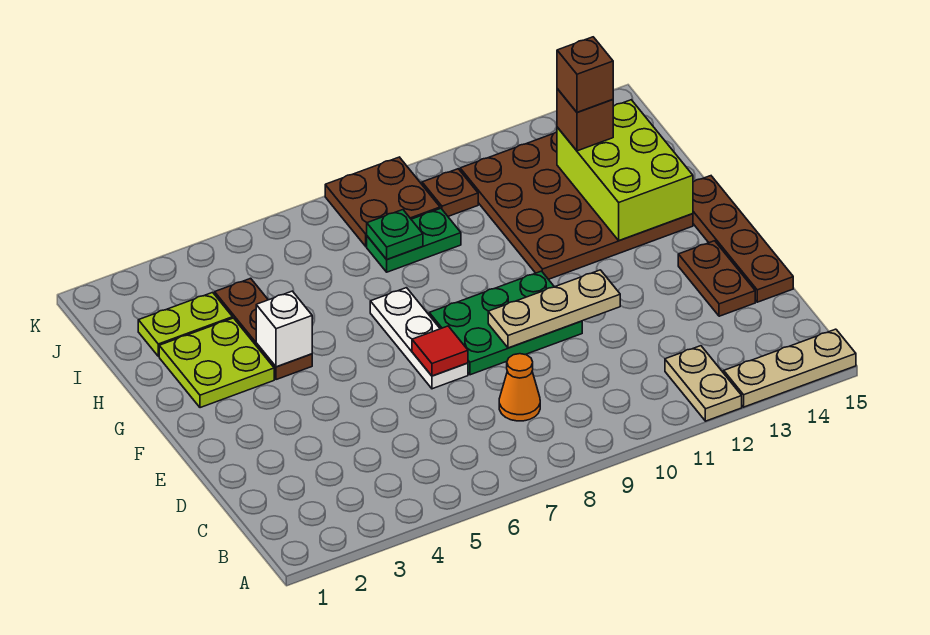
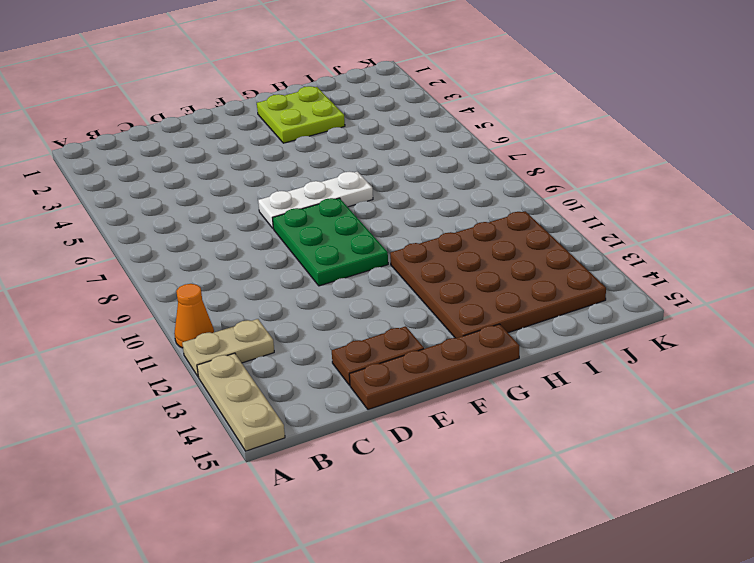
orange 1x1 cone [174,284,214,348] -> orange 1x1 cone moved to [499,354,540,421]
none -> brown 1x3 plate [215,278,312,380]
none -> lime 1x2 plate [138,292,233,356]
none -> green 1x2 plate [367,208,461,272]

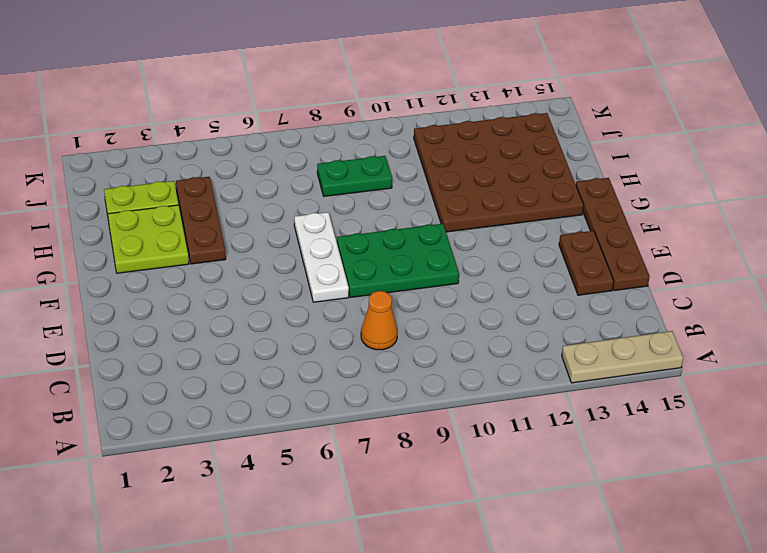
none -> tan 1x2 plate [665,346,742,421]
none -> brown 2x2 plate [325,157,440,247]
none -> brown 1x1 plate [422,169,478,216]

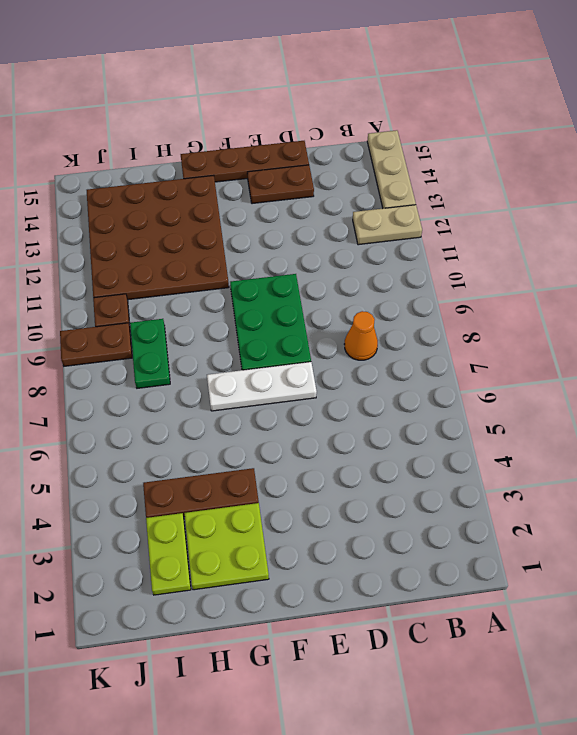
brown 1x2 plate [60,323,132,366] -> brown 2x2 plate [325,157,440,247]
none -> red 1x1 tile [412,326,468,376]
none -> tan 1x3 plate [488,270,620,348]
none -> white 1x1 brick [256,291,312,367]

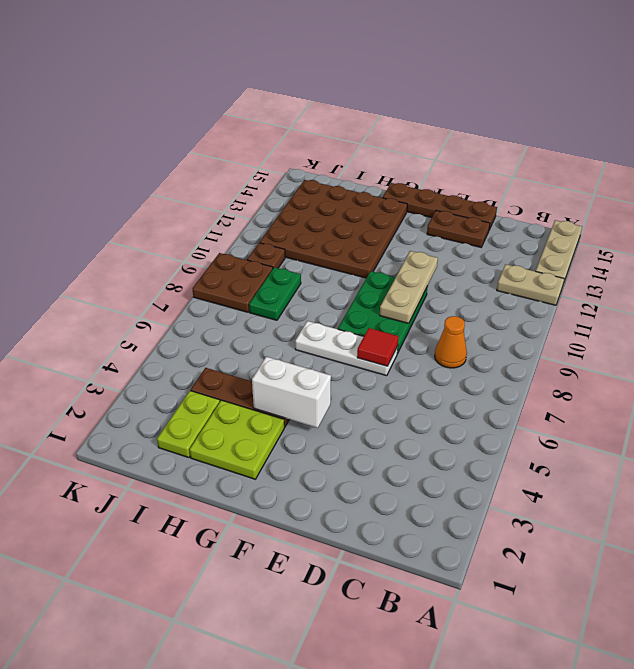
white 1x2 brick [252,357,331,428] -> white 1x1 brick [256,291,312,367]
none -> lime 2x3 brick [557,100,693,241]
none -> green 1x1 plate [367,210,423,259]
none -> brown 1x1 brick [557,89,613,151]

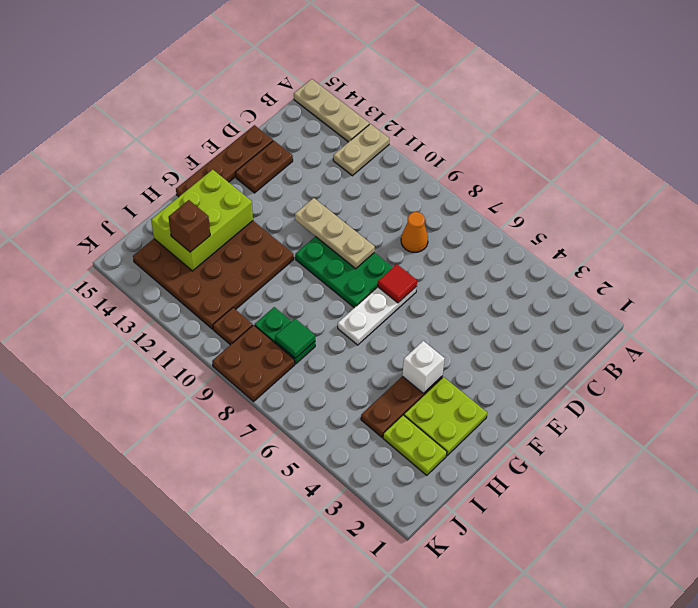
green 1x1 tile [275,319,315,358] -> green 1x1 plate [367,210,423,259]
none -> brown 1x1 brick [557,37,613,112]

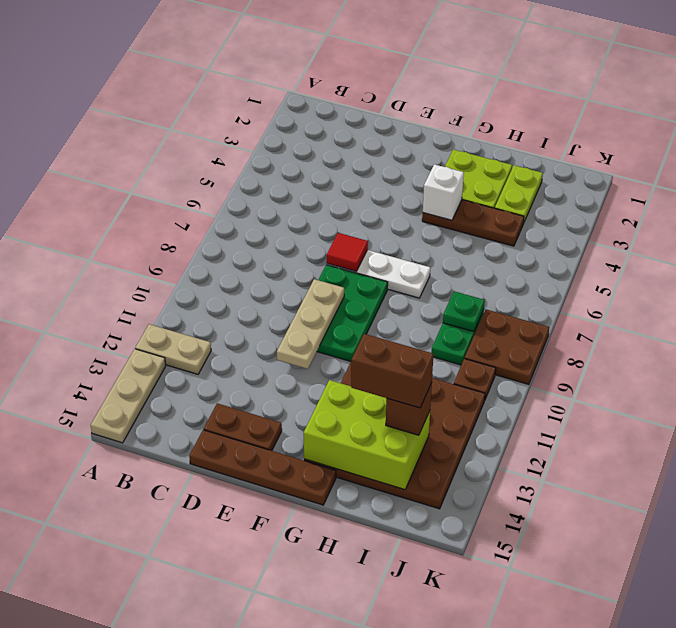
brown 1x2 brick [351,334,434,408] -> brown 1x1 brick [557,37,613,112]
none -> orange 1x1 cone [499,354,540,421]

